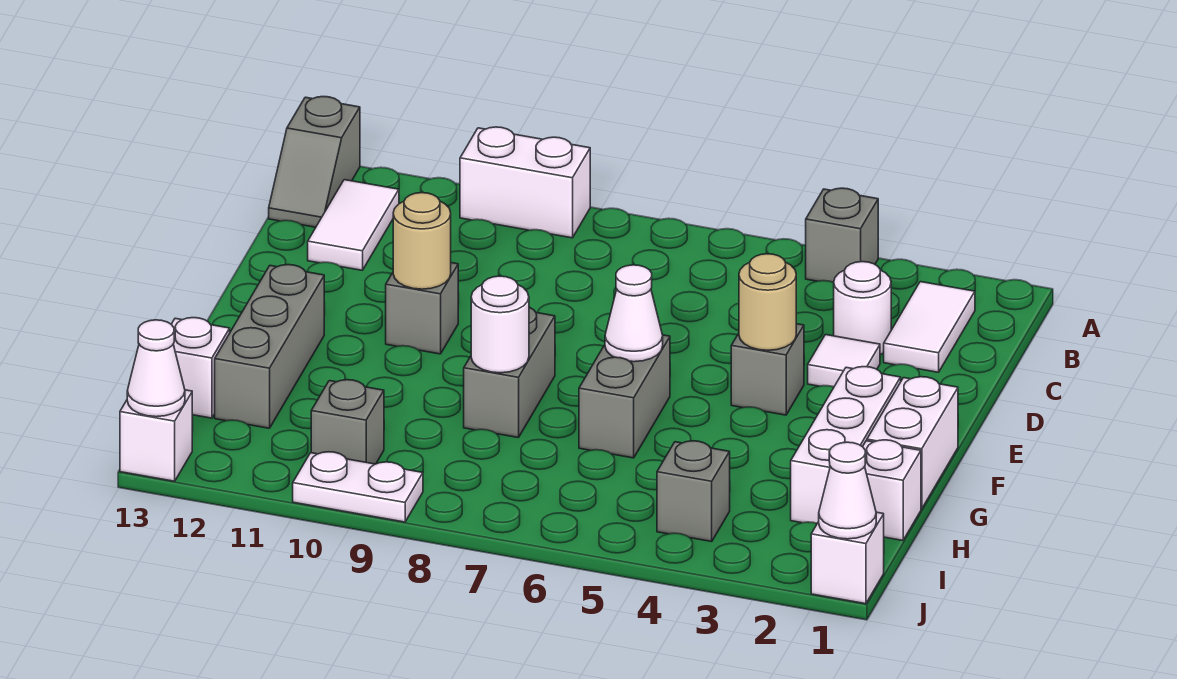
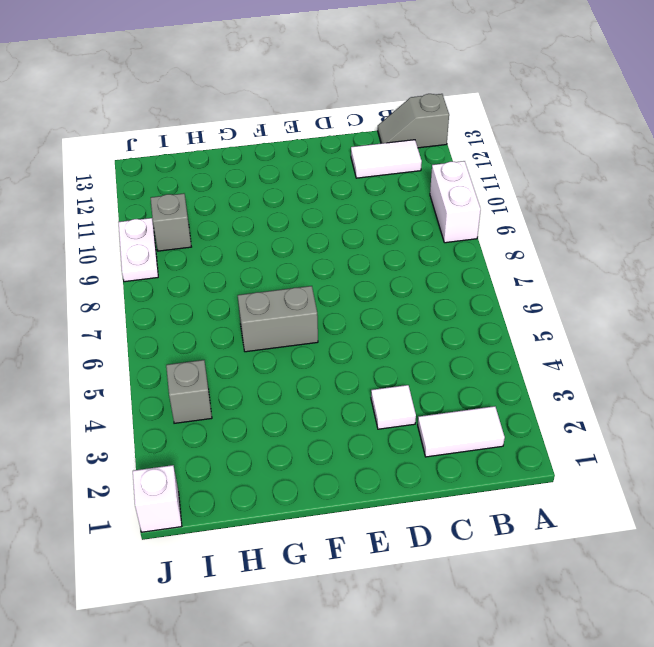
none -> grey 1x1 brick [806,188,878,282]
none -> white 1x1 round brick [834,262,891,355]
none -> grey 1x1 brick [731,324,804,415]

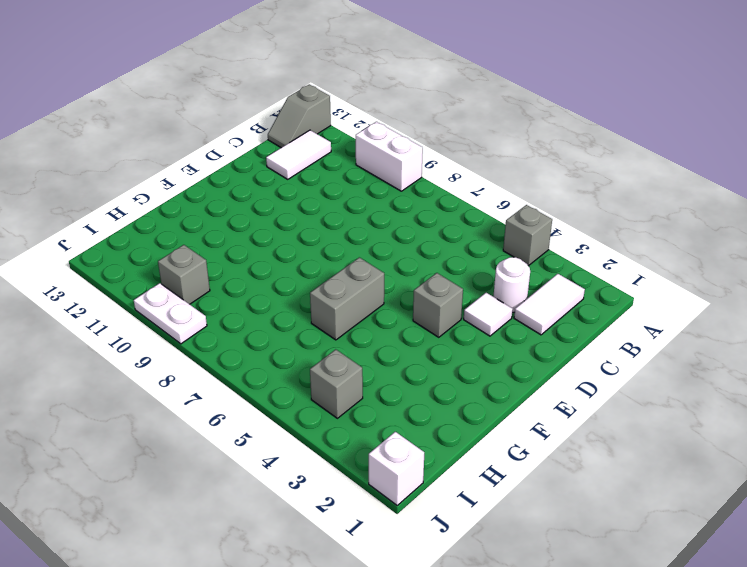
none -> grey 1x1 brick [386,263,458,354]
none -> white 1x2 brick [867,377,958,509]
none -> white 1x3 brick [791,367,901,523]

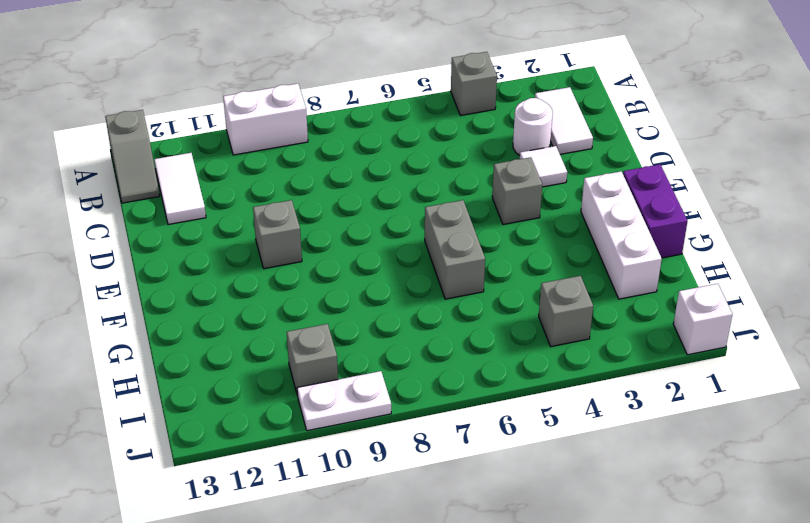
purple 1x2 brick [623,164,688,258] -> white 1x2 brick [867,377,958,509]
none -> grey 1x2 brick [464,307,555,438]
none -> grey 1x3 brick [215,265,324,428]
none -> white 1x1 brick [863,440,921,540]

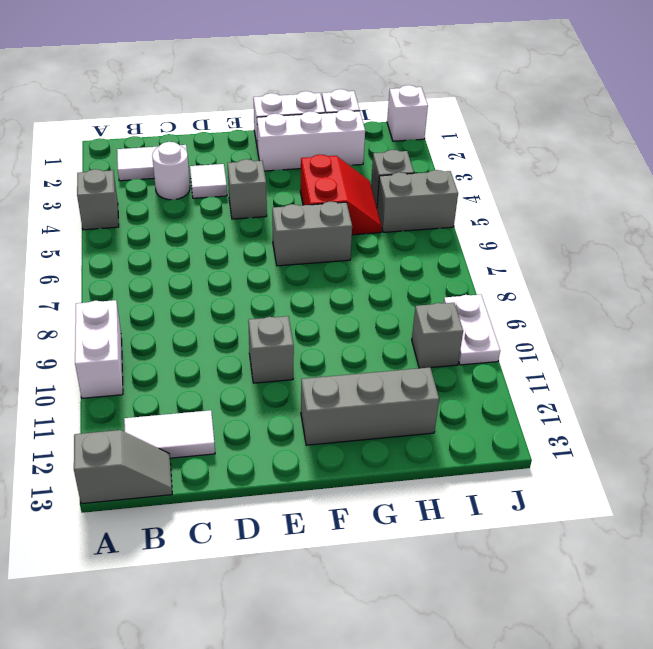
red 2x2 slope [300,154,382,235] -> none
grey 1x2 brick [377,170,458,232] -> grey 1x2 brick moved to [464,307,555,438]
none -> white 1x1 brick [171,318,230,418]
none -> white 1x1 brick [120,390,192,481]
none -> tan 1x1 round brick [739,254,796,350]

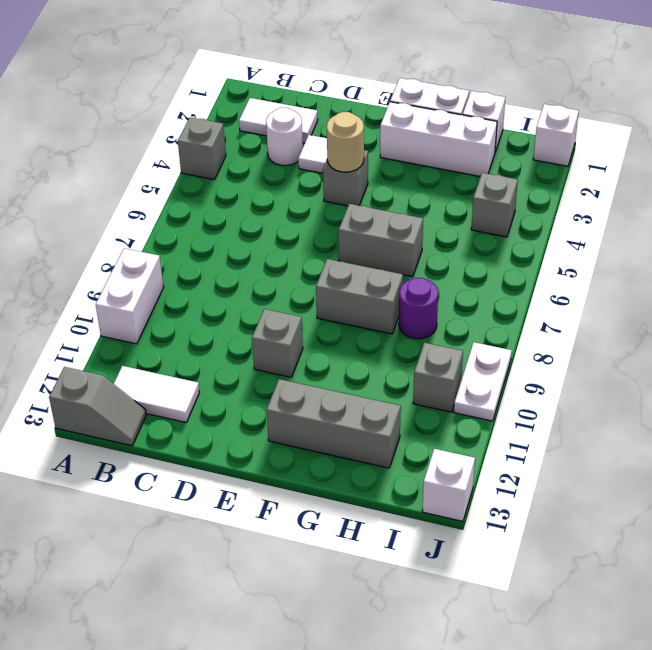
purple 1x1 round brick [399,278,438,339] -> none
none -> white 1x1 brick [171,318,230,418]
none -> tan 1x1 round brick [393,193,451,289]
none -> white 1x1 cone [605,265,663,362]

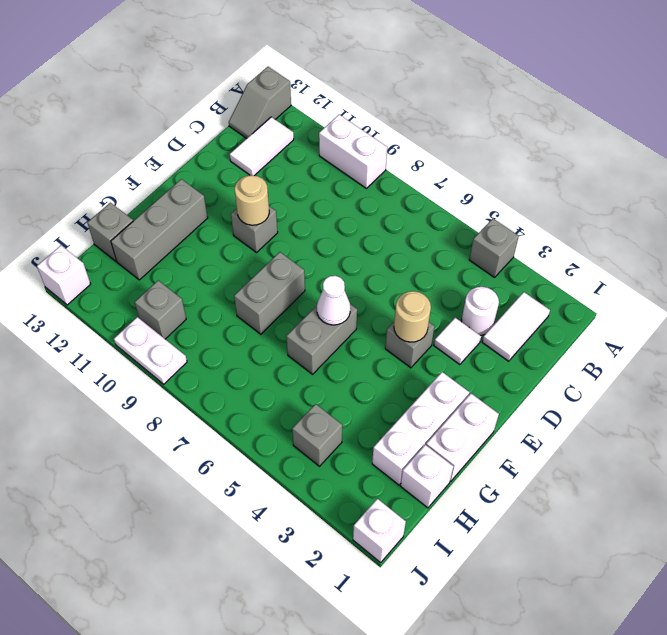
grey 1x1 brick [87,203,133,261] -> white 1x1 brick [171,318,230,418]
none -> white 1x1 round brick [471,276,529,373]
none -> white 1x1 cone [819,442,876,539]
none -> white 1x1 cone [127,320,185,417]

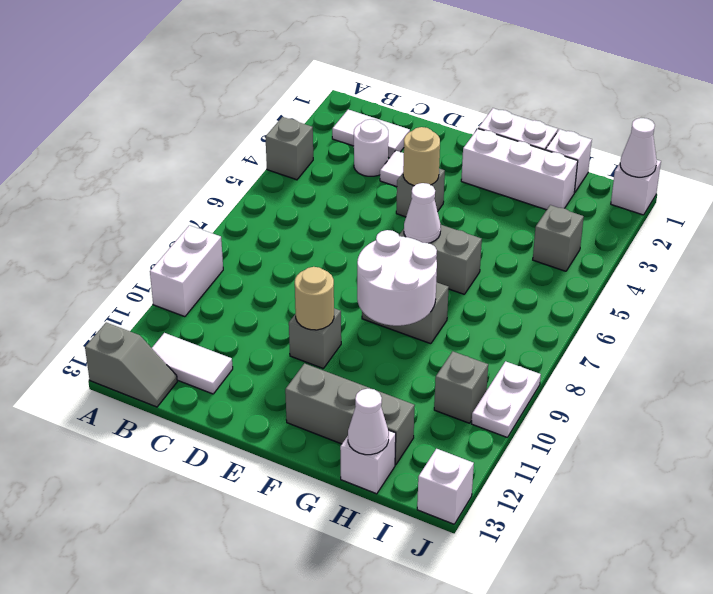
white 2x2 round brick [357,230,437,326] -> white 1x1 round brick [471,276,529,373]
white 1x1 cone [348,389,389,455] -> white 1x1 cone moved to [127,320,185,417]

